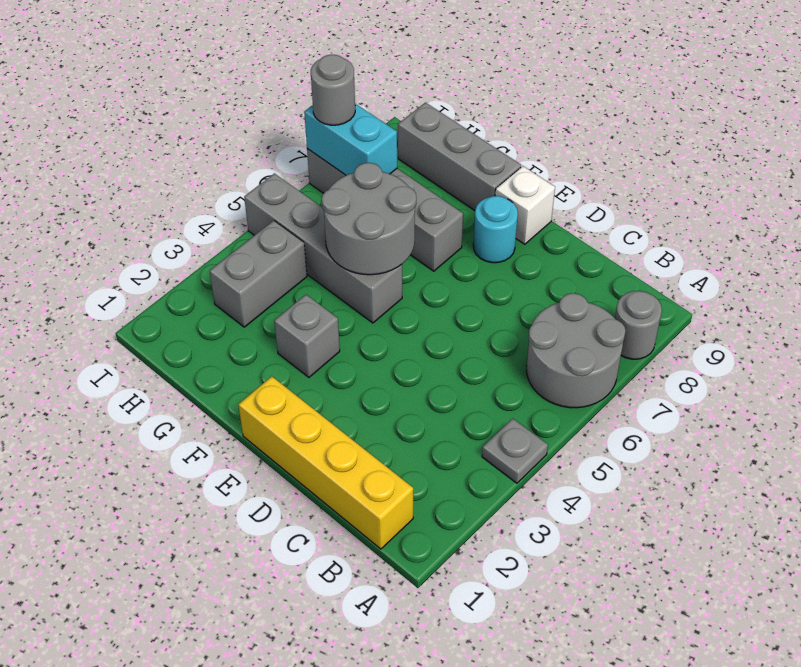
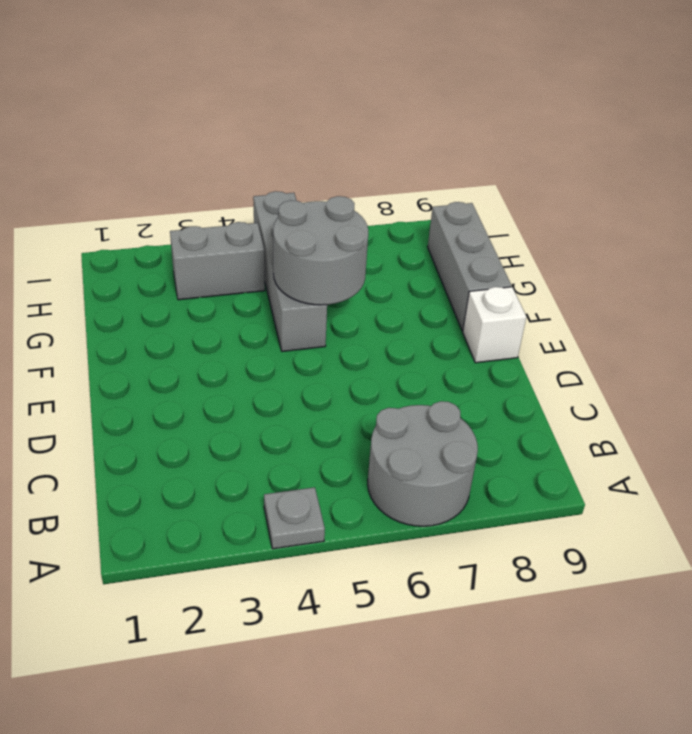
none -> grey 1x1 round brick [615,291,662,359]
none -> yellow 1x4 brick [238,376,413,549]
none -> cyan 1x1 round brick [473,196,518,263]

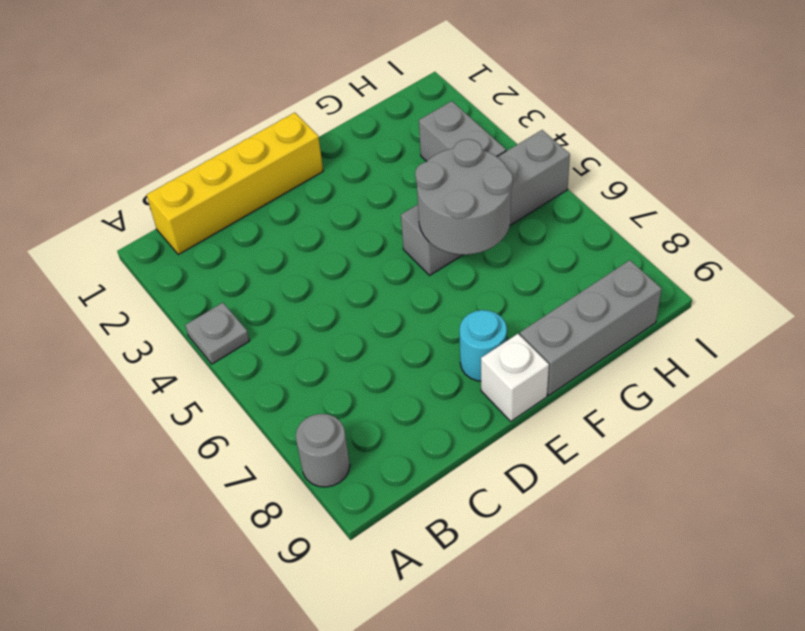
none -> grey 2x2 round brick [527,293,626,408]
none -> grey 1x1 brick [274,295,340,377]
none -> grey 1x4 brick [307,149,463,271]

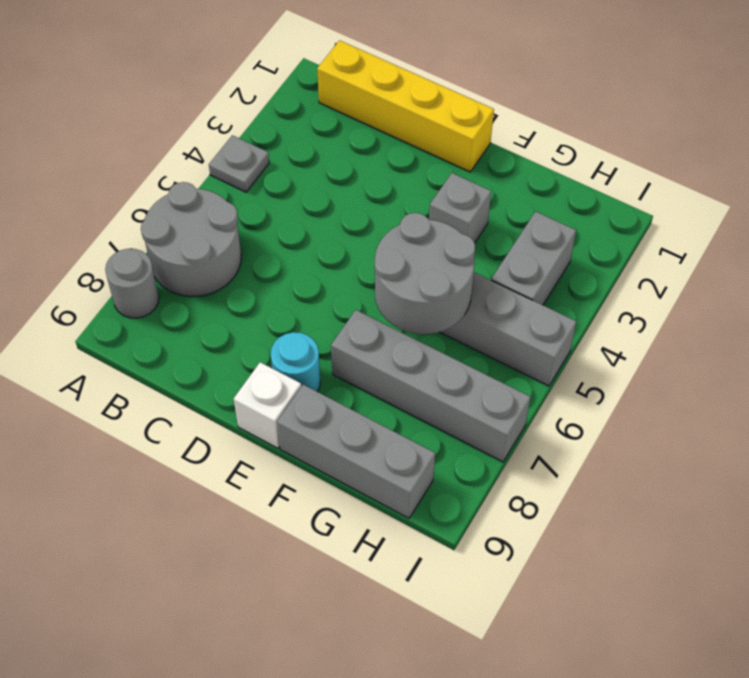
none -> cyan 1x2 brick [304,104,397,175]
none -> grey 1x1 round brick [311,55,355,125]

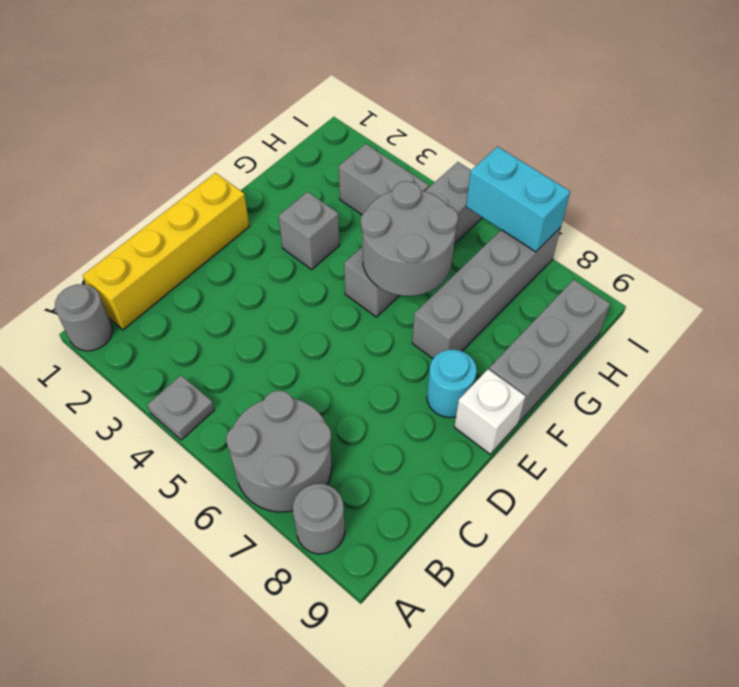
grey 1x1 round brick [55,284,113,351] -> grey 1x1 round brick moved to [311,55,355,125]
cyan 1x2 brick [466,147,570,252] -> cyan 1x2 brick turned to [304,104,397,175]

